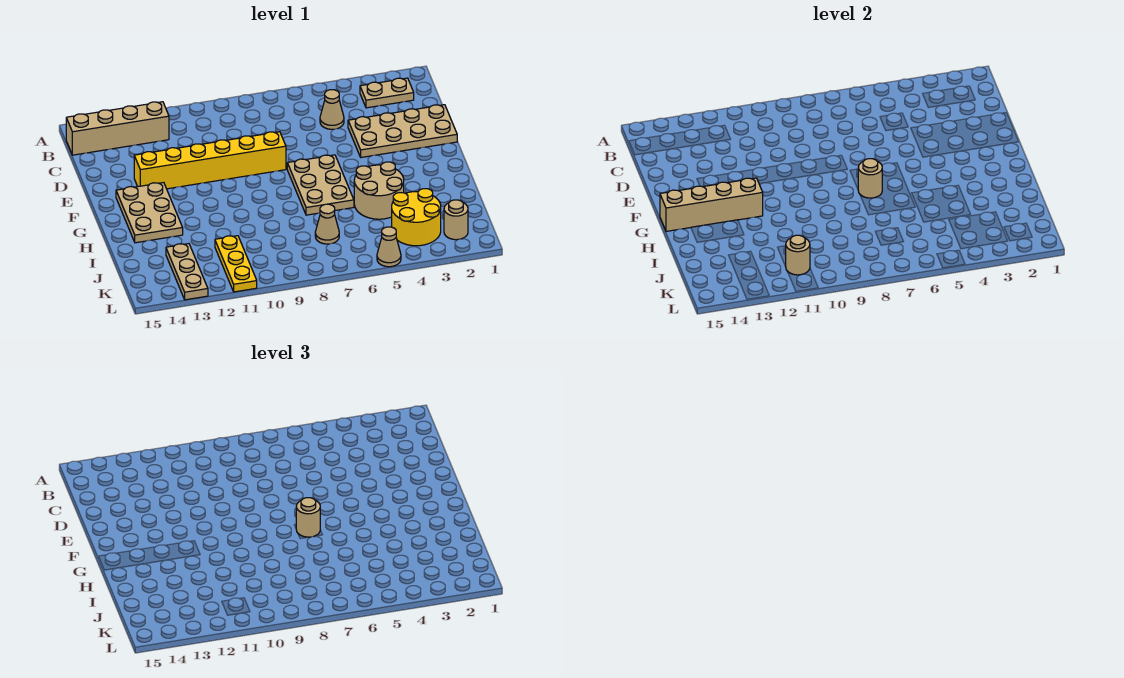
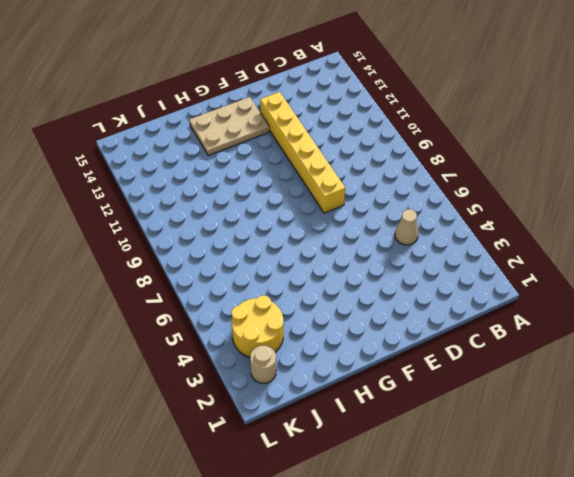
none -> tan 1x2 plate [360,78,414,108]
none -> tan 1x4 brick [66,102,169,155]
none -> tan 2x4 plate [348,105,457,157]

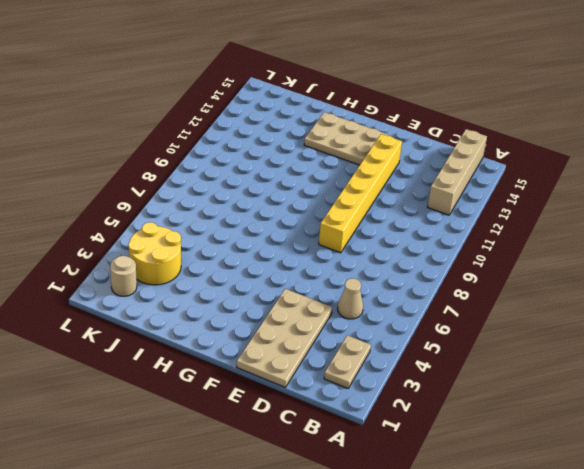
none -> tan 2x3 plate [287,155,354,215]
none -> tan 2x2 round brick [354,162,404,219]
none -> tan 1x1 cone [315,204,339,244]

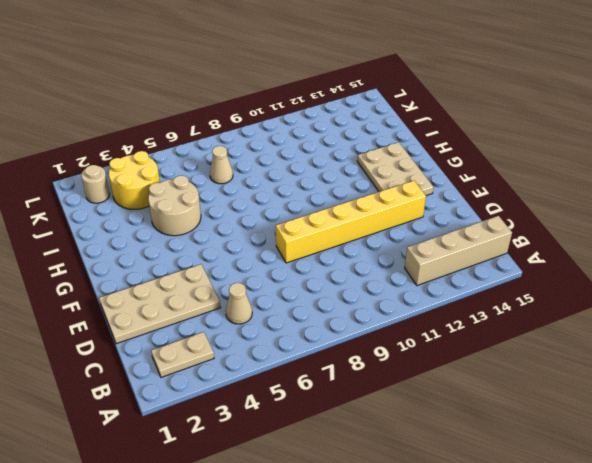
none -> tan 2x3 plate [287,155,354,215]
none -> yellow 1x3 plate [215,236,257,292]
none -> tan 1x3 plate [166,244,208,300]

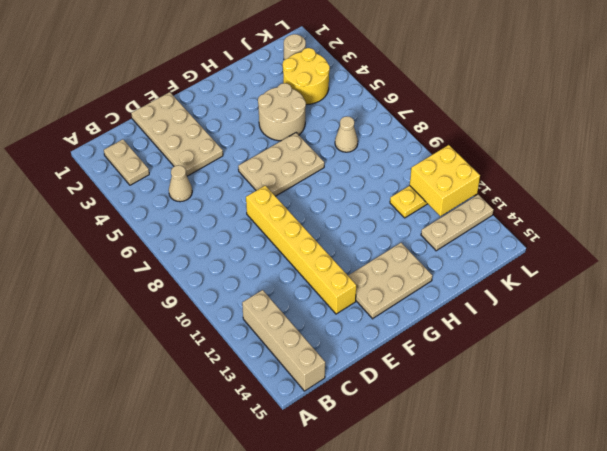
yellow 2x2 brick [410,145,480,216] -> tan 1x1 round brick [785,235,810,275]
none -> tan 1x1 cone [377,227,401,267]
none -> tan 1x1 round brick [858,159,882,198]
none -> tan 1x4 brick [660,178,763,231]

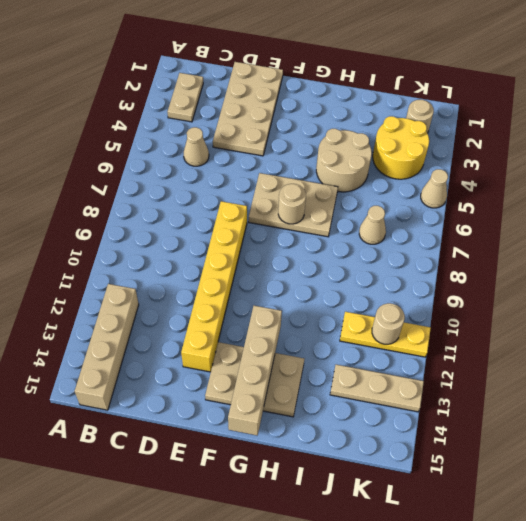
none -> tan 1x1 round brick [296,498,320,537]

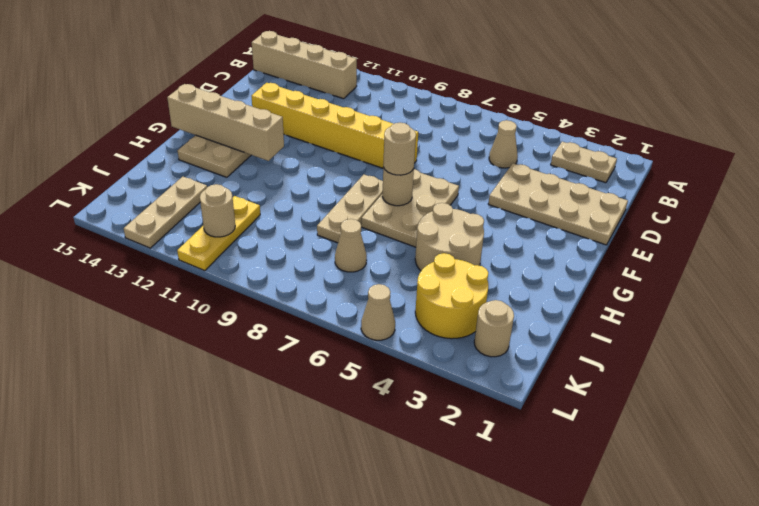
tan 1x3 plate [317,174,383,243] -> none

